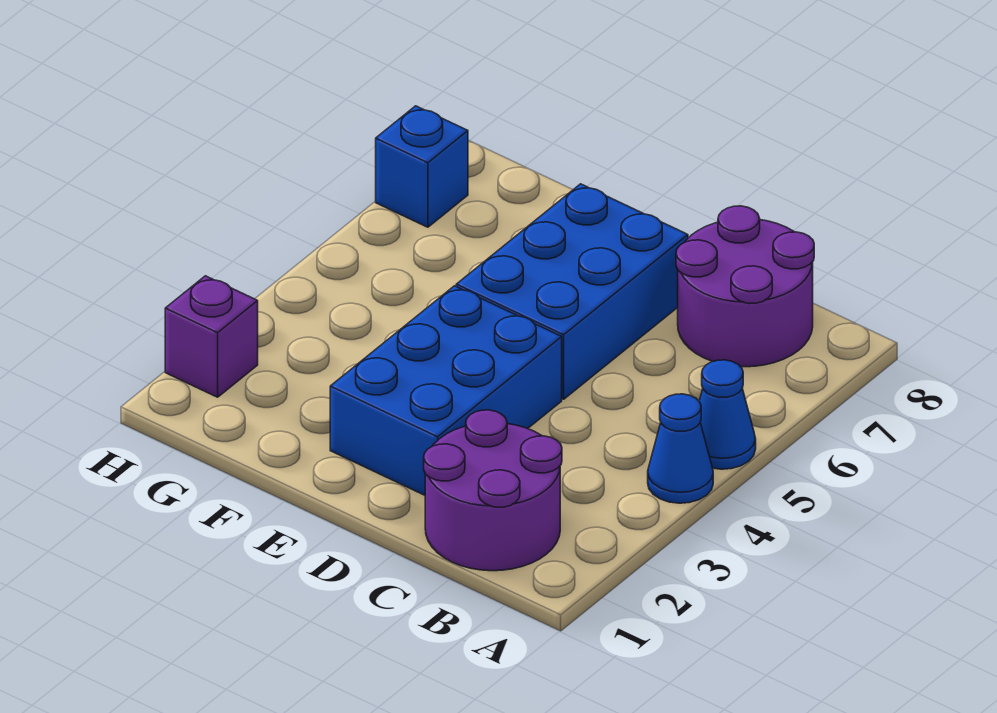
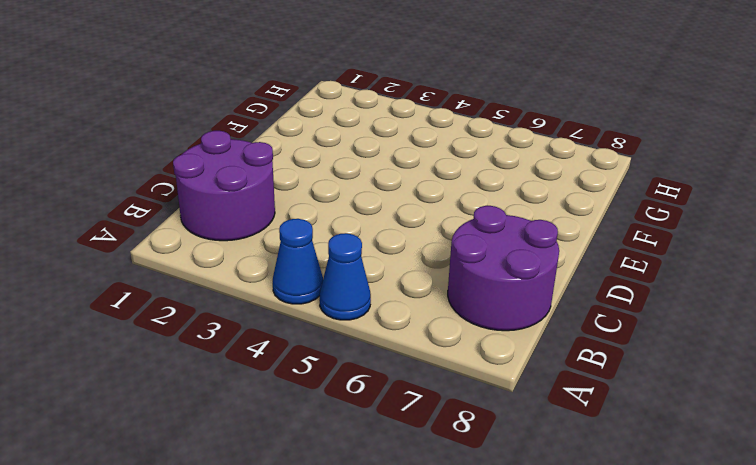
none -> blue 2x3 brick [330,286,562,495]
none -> blue 2x3 brick [456,184,688,399]

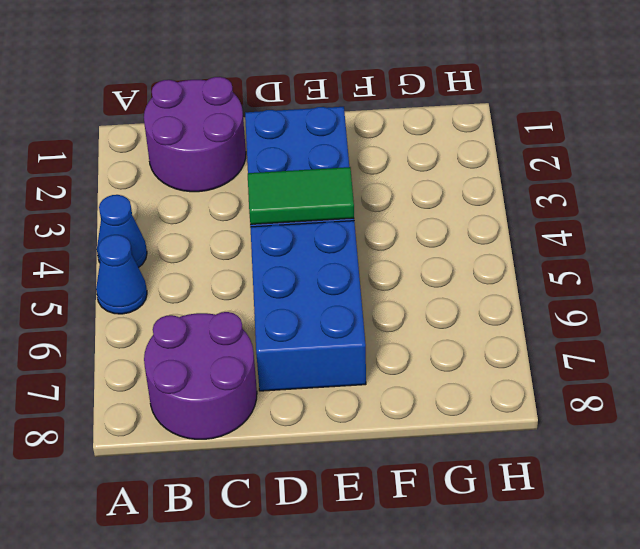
green 1x2 tile [248,167,354,225] -> none
none -> purple 1x1 brick [165,276,258,397]
none -> blue 1x1 brick [376,106,468,227]

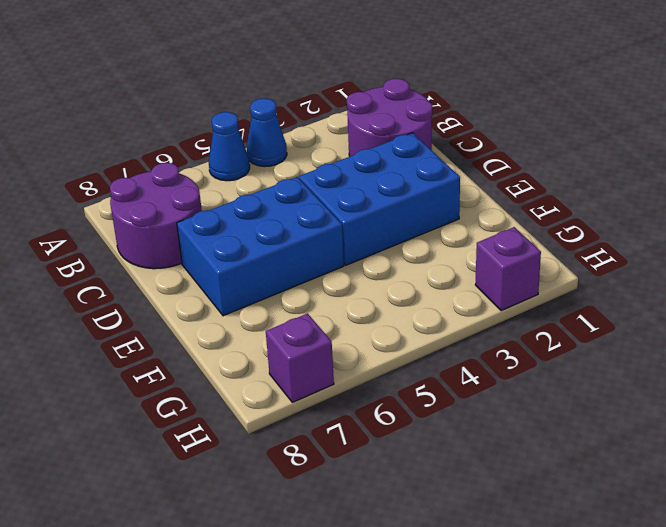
purple 1x1 brick [266,314,334,402] -> blue 1x1 brick [376,106,468,227]

